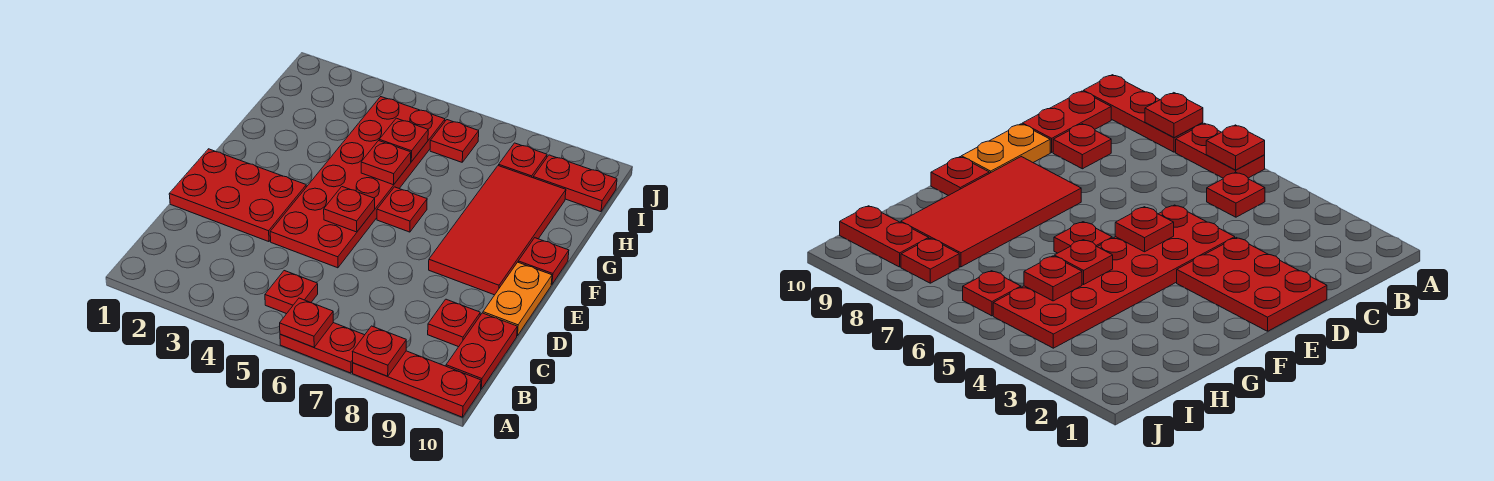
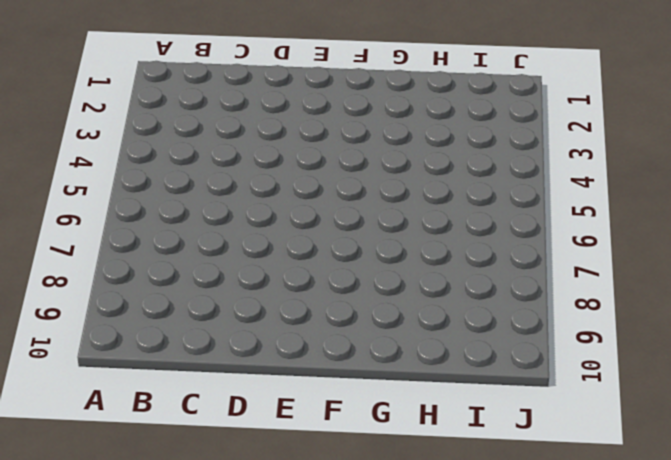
none -> red 1x2 plate [280,323,364,373]
none -> red 1x3 plate [353,351,481,417]
none -> red 1x1 plate [265,271,318,314]

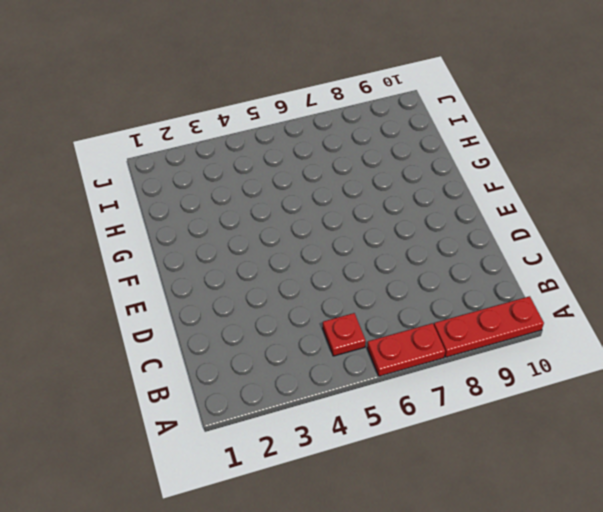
none -> red 1x2 plate [446,313,517,389]
none -> red 1x1 plate [428,299,480,347]
none -> red 2x3 plate [169,149,306,242]

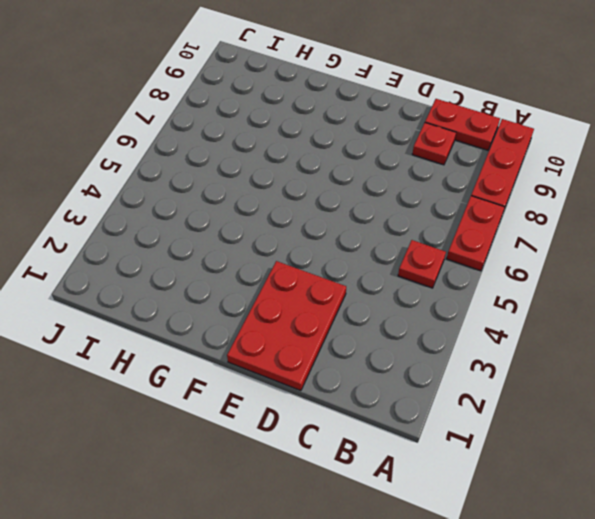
none -> red 2x6 plate [270,97,445,268]
none -> orange 1x2 plate [483,262,552,336]
none -> red 2x4 tile [429,166,566,295]

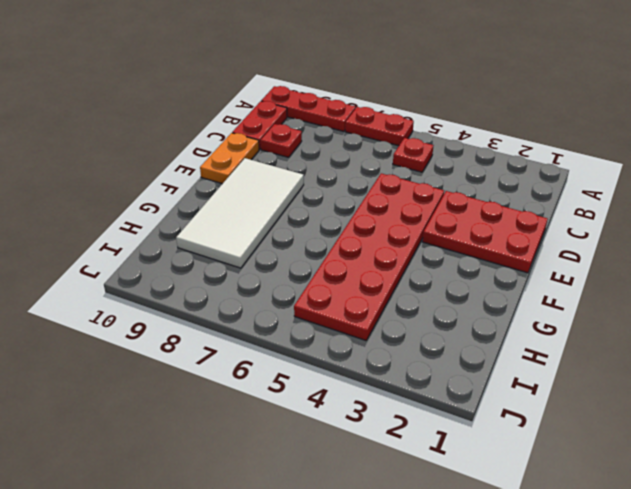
white 2x4 tile [176,158,304,268] -> red 2x4 tile [429,166,566,295]
none -> red 1x1 plate [377,187,427,232]
none -> red 1x1 plate [518,238,569,284]
none -> red 1x1 plate [430,120,479,162]

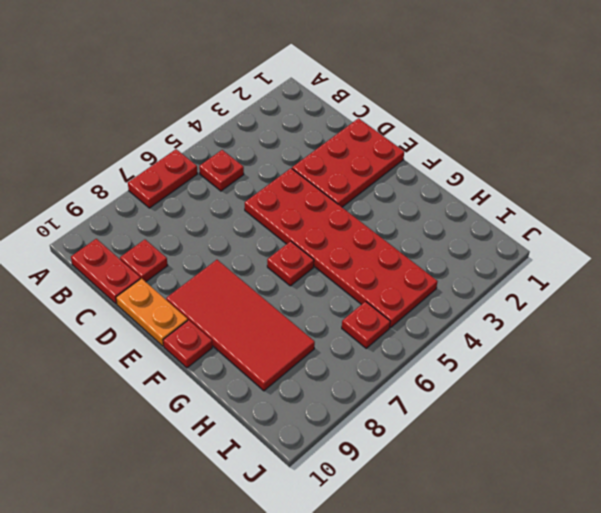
none -> red 1x3 plate [353,351,481,417]
none -> red 1x1 plate [499,143,547,178]
none -> red 1x2 plate [533,155,617,212]

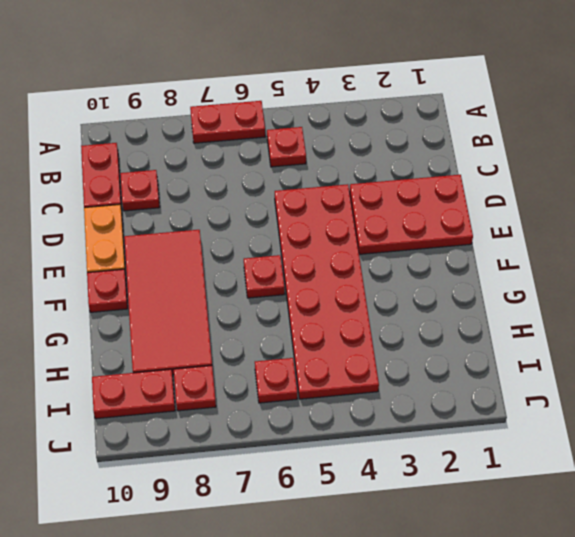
none -> red 1x3 plate [353,351,481,417]
none -> red 1x1 plate [280,298,333,347]
none -> red 1x1 plate [353,326,406,376]

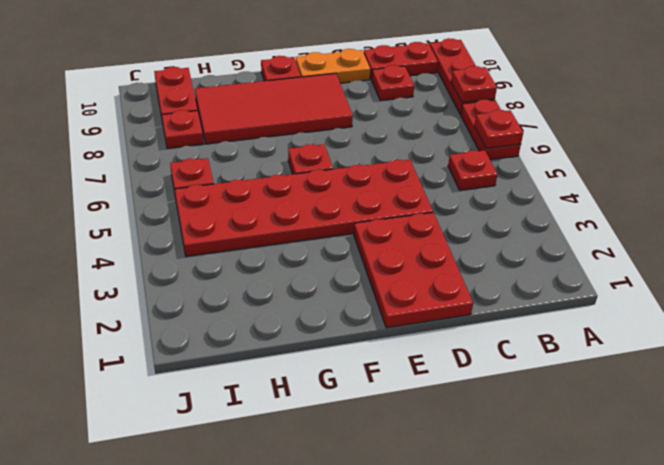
none -> red 1x1 plate [324,187,375,232]
none -> red 1x1 plate [361,141,411,185]
none -> red 1x1 plate [379,118,428,162]

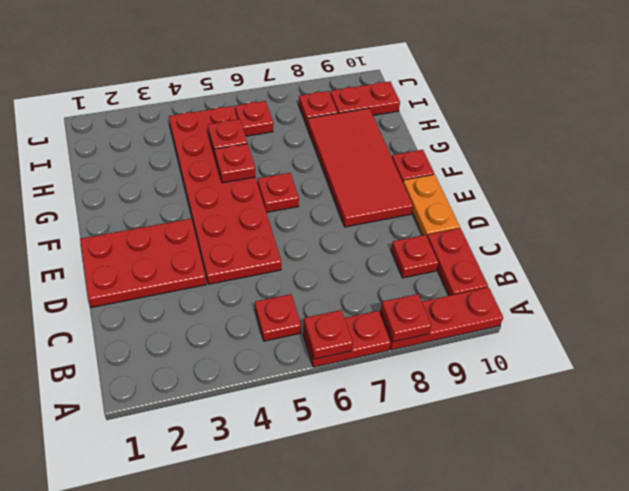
none -> red 1x1 plate [324,187,375,232]

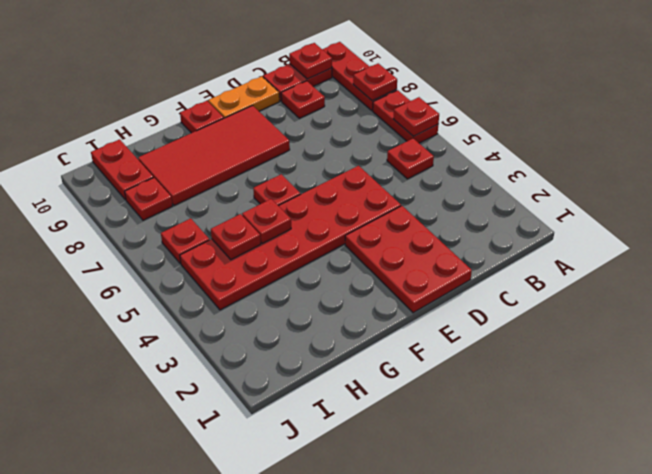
red 1x1 plate [289,43,332,79] -> red 1x1 plate moved to [324,187,375,232]

